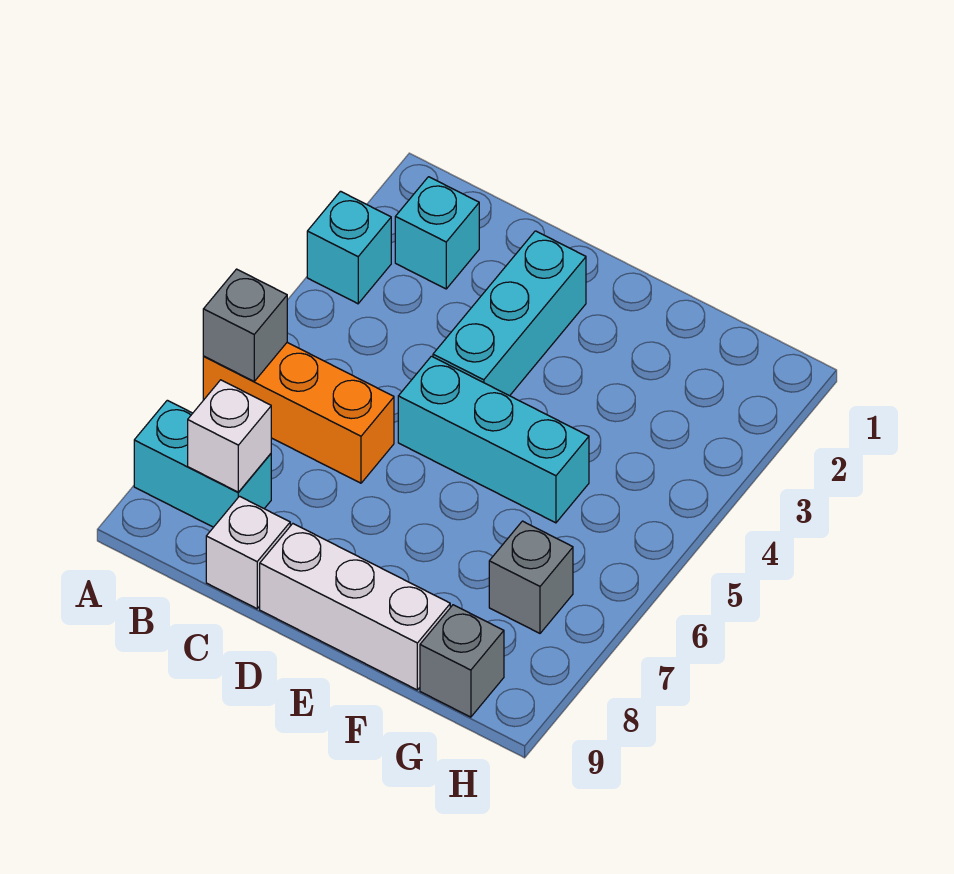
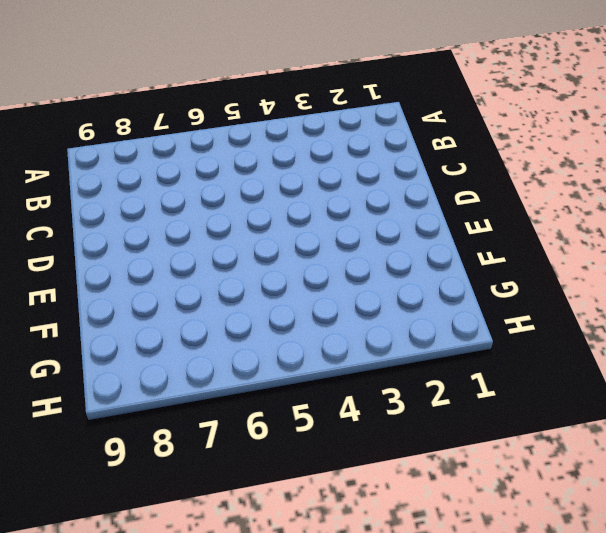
none -> cyan 1x1 brick [307,191,391,304]
none -> orange 1x3 brick [203,342,394,483]
none -> cyan 1x2 brick [134,400,271,527]

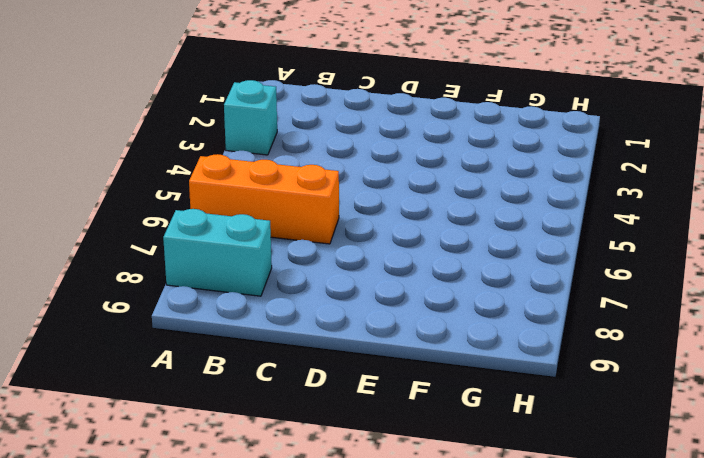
none -> cyan 1x1 brick [395,177,479,289]
none -> white 1x1 brick [206,496,290,609]
none -> cyan 1x3 brick [433,231,586,396]

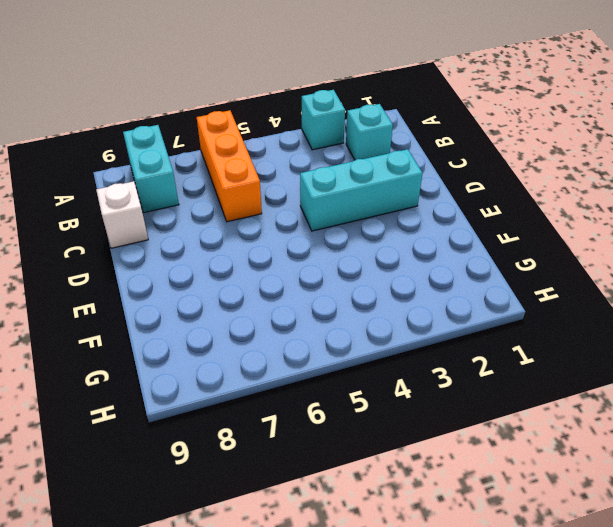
none -> cyan 1x3 brick [398,356,589,523]
none -> white 1x3 brick [260,524,450,690]
none -> grey 1x1 brick [489,521,573,633]

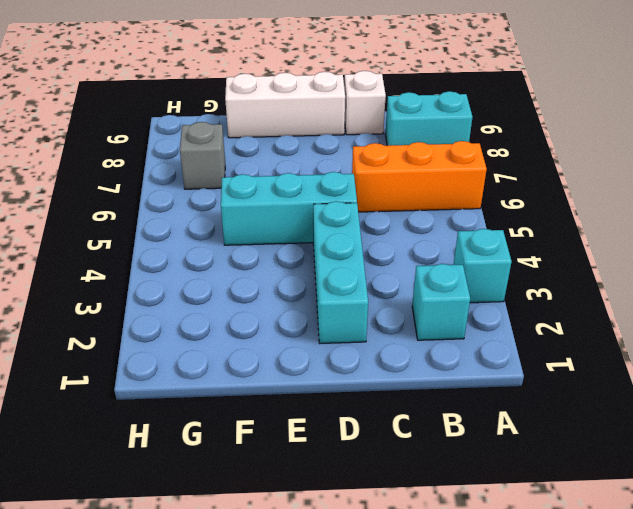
none -> grey 1x1 brick [420,605,504,717]
none -> grey 1x1 brick [203,269,287,381]
none -> white 1x1 brick [188,380,271,492]

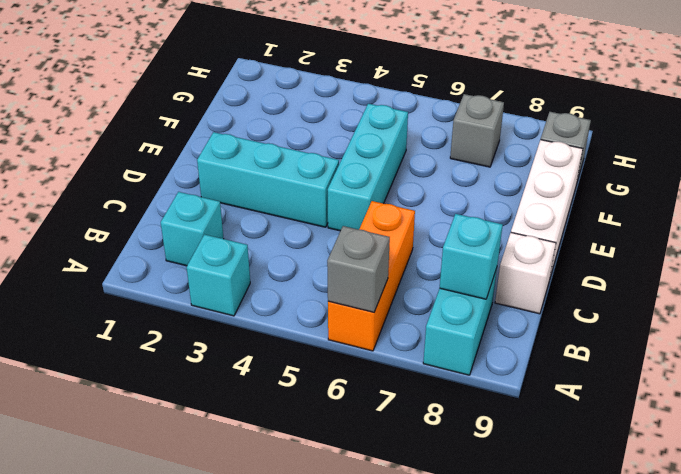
cyan 1x1 brick [440,214,503,299] -> white 1x1 brick [188,380,271,492]

